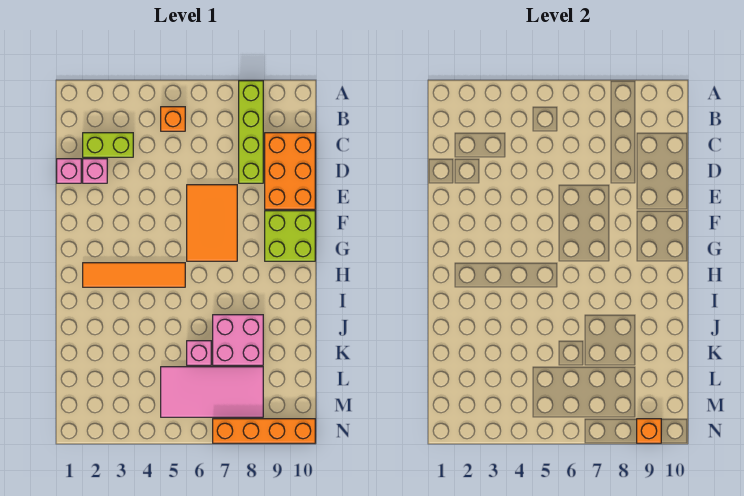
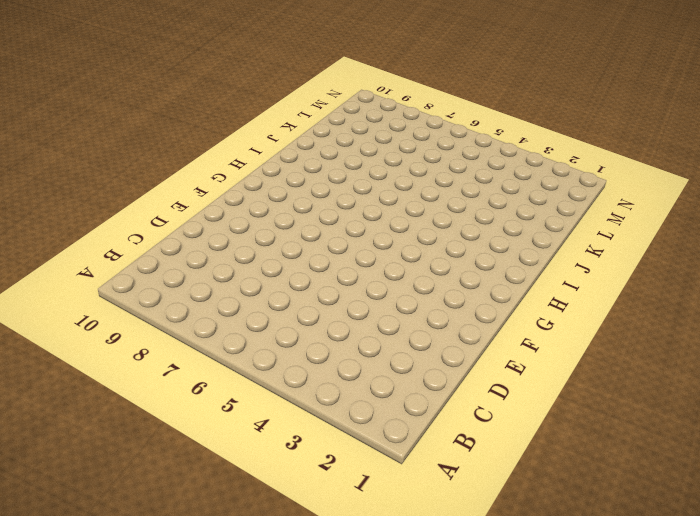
none -> lime 1x4 brick [239,81,263,183]
none -> orange 1x1 brick [161,107,185,131]
none -> lime 1x2 brick [83,133,133,157]

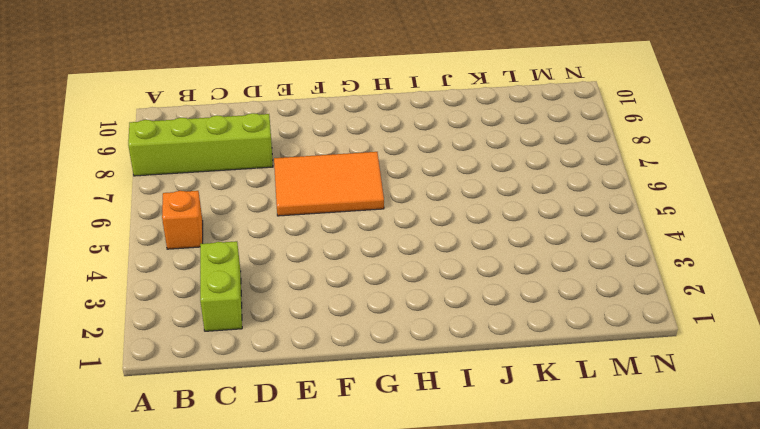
none -> orange 2x3 brick [265,133,315,209]
none -> pink 1x1 brick [57,159,81,183]
none -> pink 1x1 brick [83,159,107,183]

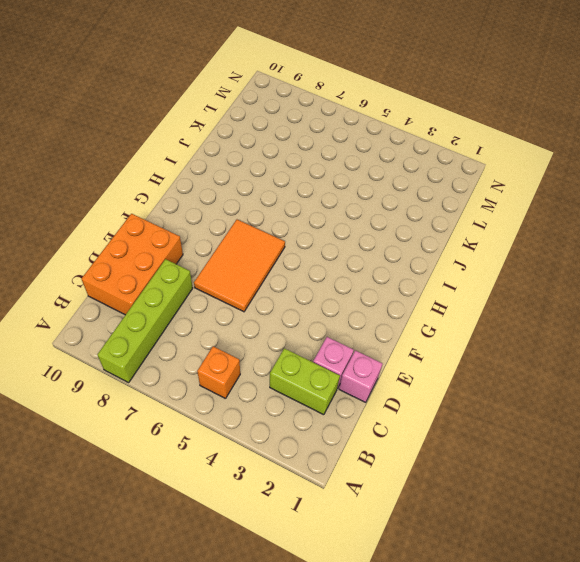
none -> lime 2x2 brick [265,211,315,261]
none -> orange 1x4 tile [83,263,185,287]
none -> pink 2x2 brick [213,315,263,365]

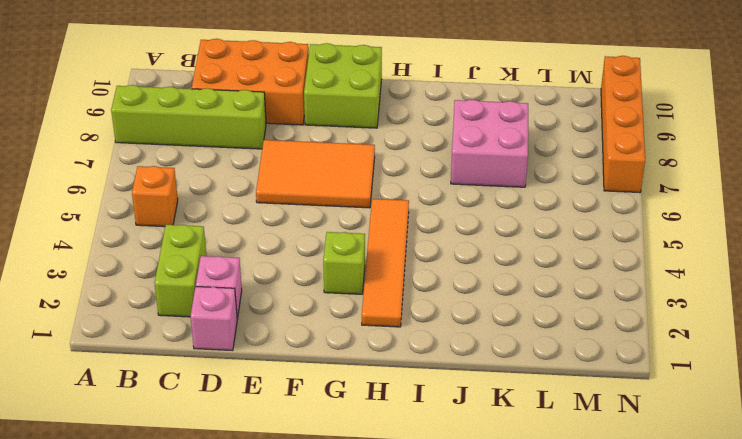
lime 1x1 brick [323,232,365,294] -> none
none -> pink 1x1 brick [187,341,211,365]
none -> pink 2x4 tile [161,367,263,417]
none -> orange 1x1 brick [637,419,661,443]

